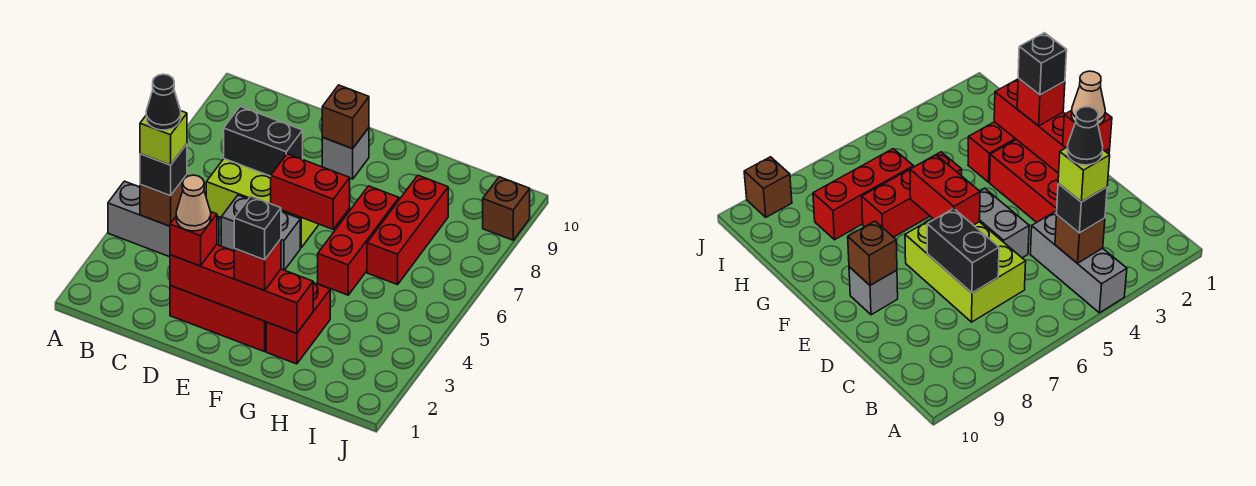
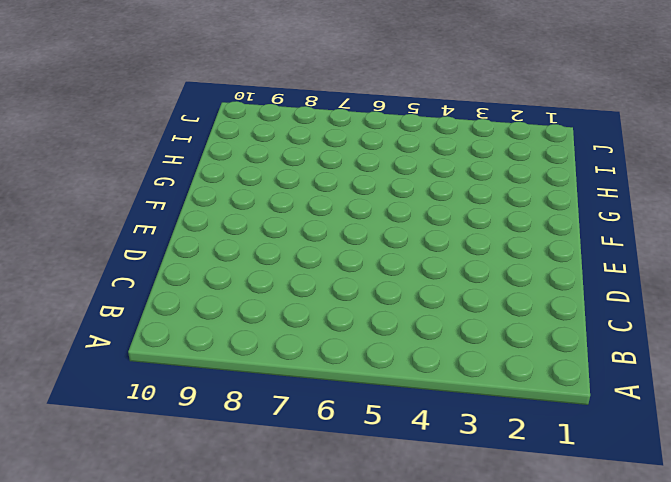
none -> grey 1x3 brick [108,181,219,257]
none -> lime 2x3 brick [206,159,319,248]
none -> red 2x3 brick [170,285,266,352]

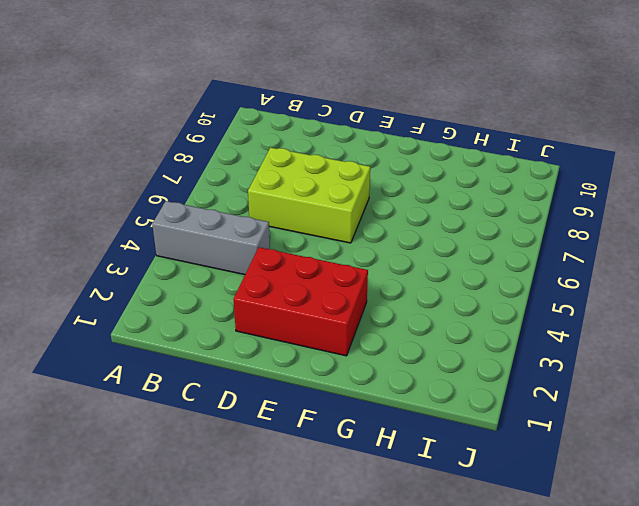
none -> grey 1x2 brick [221,195,300,270]
none -> grey 1x1 brick [322,128,369,179]
none -> red 1x2 brick [266,283,330,364]

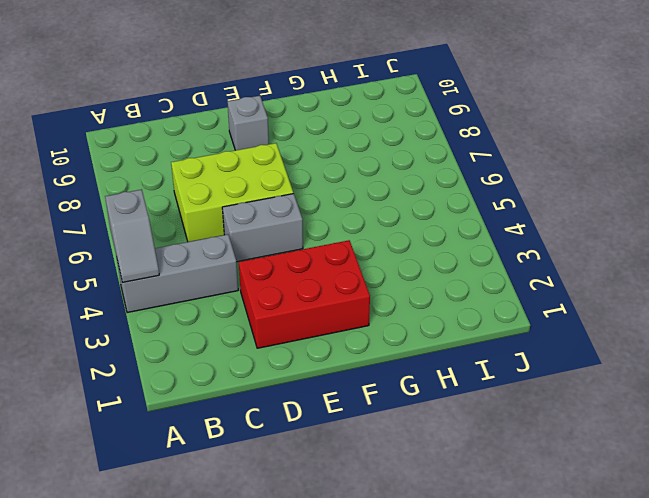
grey 1x2 slope [105,189,159,283] -> none
none -> red 1x2 brick [266,283,330,364]
none -> red 1x3 brick [318,186,399,295]
none -> red 1x3 brick [367,175,448,285]

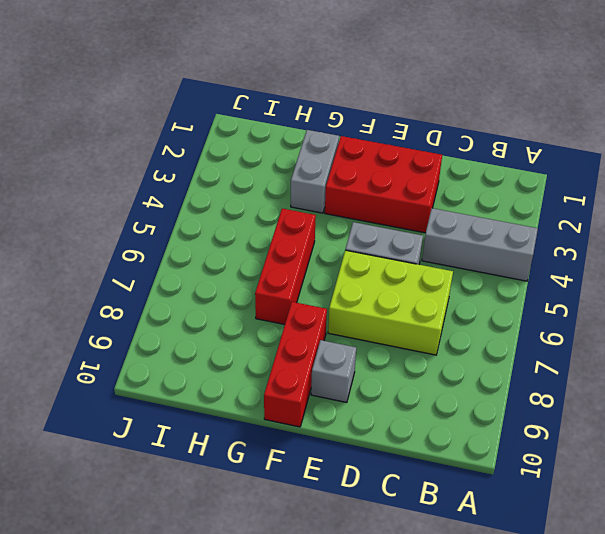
red 1x3 brick [264,302,327,427] -> red 1x3 brick moved to [367,175,448,285]
grey 1x2 brick [291,130,339,213] -> red 1x2 brick [266,283,330,364]
none -> brown 1x1 brick [483,177,530,240]
none -> brown 1x1 brick [140,175,187,226]
none -> black 1x2 brick [224,106,303,176]

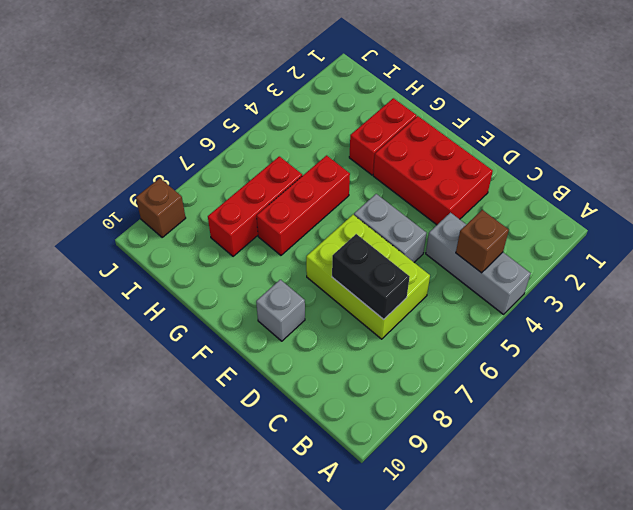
none -> red 1x4 brick [170,245,313,333]
none -> red 1x2 brick [271,154,350,229]
none -> brown 1x1 brick [322,85,369,149]

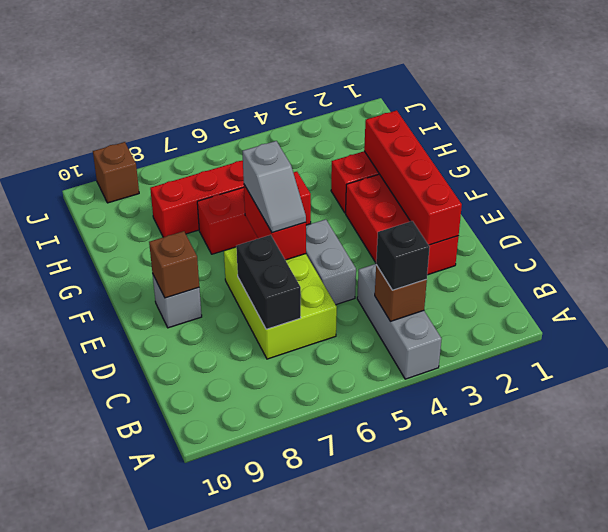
grey 1x2 slope [242,141,306,233] -> none
none -> red 1x1 brick [170,212,217,266]
none -> red 1x1 brick [234,239,281,290]
none -> lime 1x1 brick [140,111,187,165]

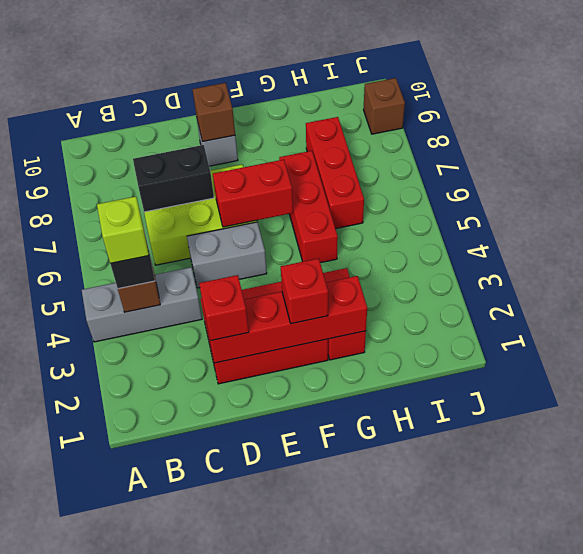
none -> tan 1x1 cone [176,175,211,231]
none -> black 1x1 brick [234,196,281,260]
none -> black 1x1 cone [146,74,181,130]

